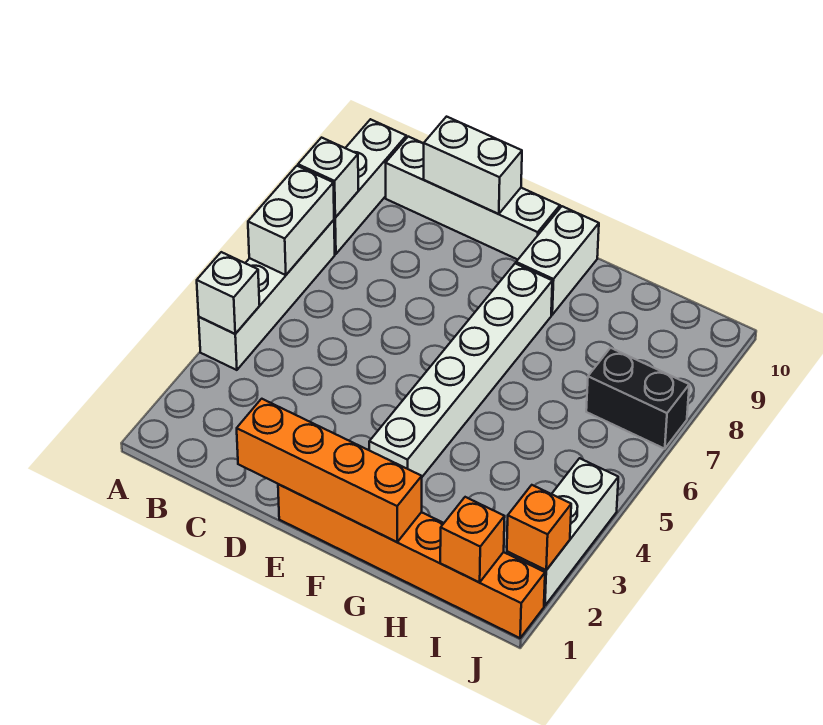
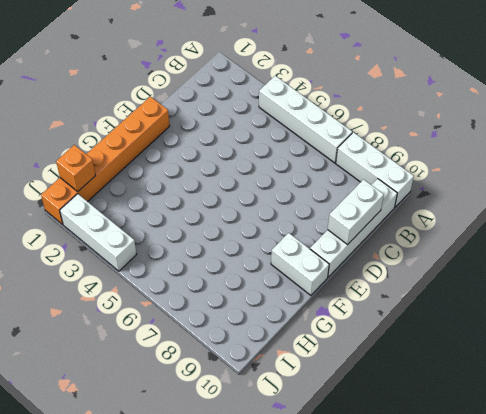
none -> white 1x6 brick [369,264,552,477]
none -> black 1x2 brick [586,348,689,449]
none -> white 1x1 brick [197,252,260,334]

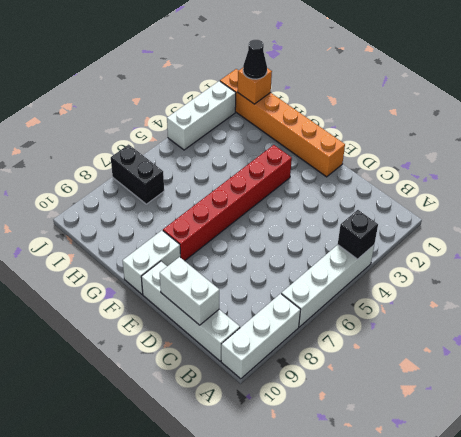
black 1x1 brick [338,210,378,259] -> white 1x1 brick [197,252,260,334]
red 1x6 brick [163,145,292,261] -> white 1x6 brick [369,264,552,477]
black 1x1 cone [243,40,267,79] -> none
none -> white 1x2 brick [248,166,334,275]
none -> white 1x1 brick [298,138,358,218]
none -> orange 1x4 brick [237,399,422,542]

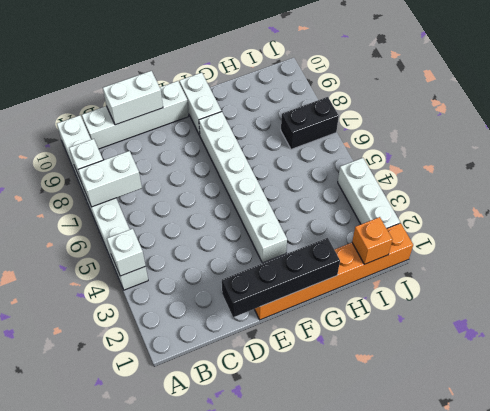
white 1x2 brick [78,151,142,207] -> white 1x2 brick turned to [248,166,334,275]
black 1x4 brick [222,238,340,317] -> orange 1x4 brick [237,399,422,542]
none -> orange 1x1 brick [507,485,571,570]

